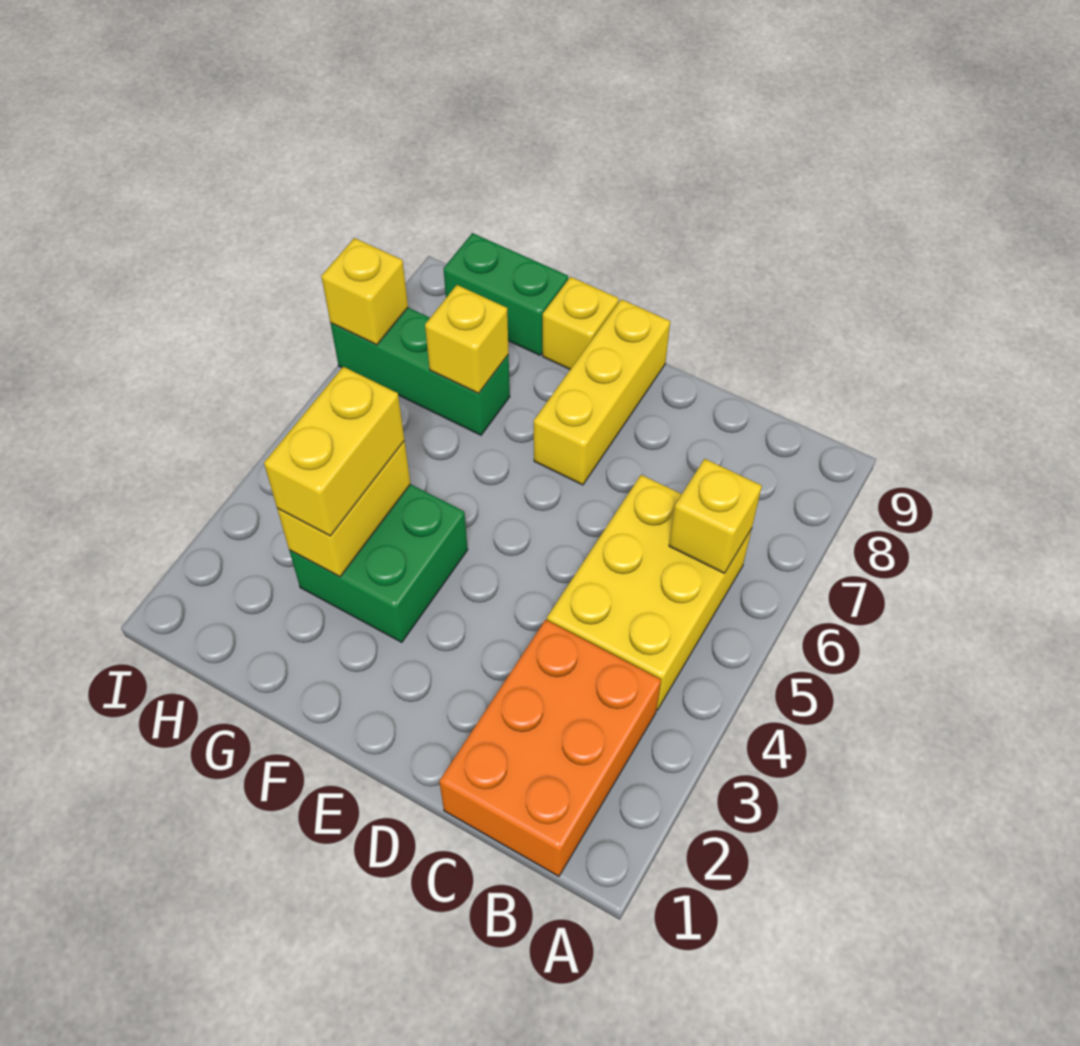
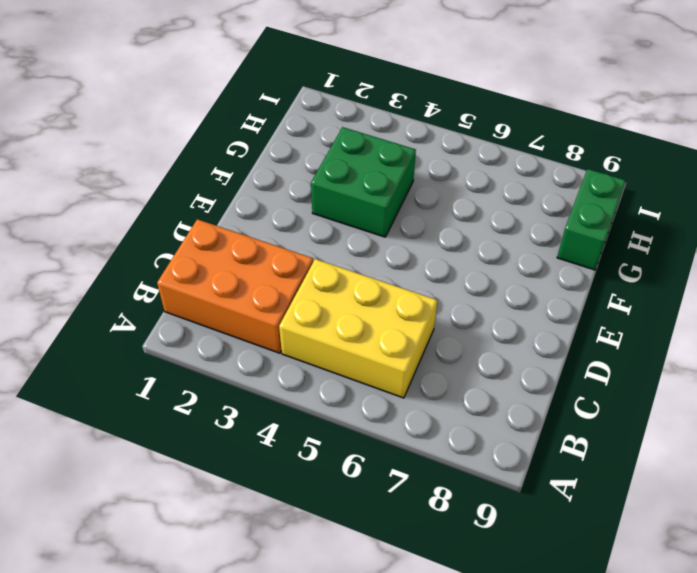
none -> yellow 1x3 brick [534,299,670,485]
none -> yellow 1x1 brick [543,277,619,369]
none -> green 1x3 brick [330,308,510,435]

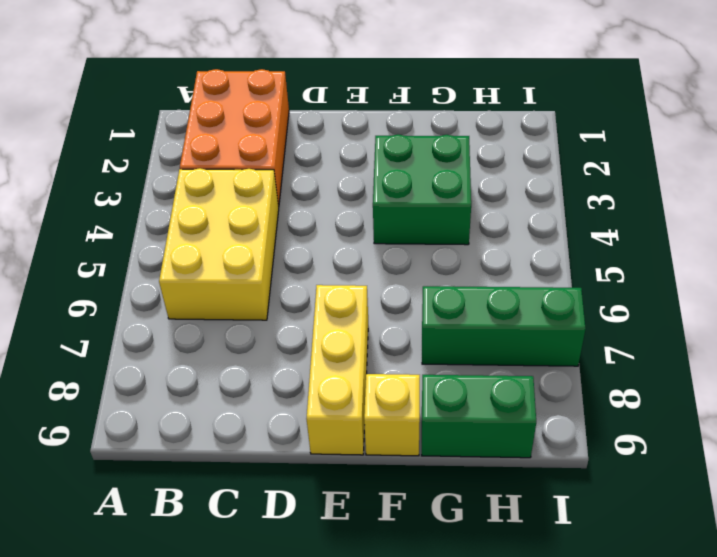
none -> yellow 1x1 brick [669,459,762,573]
none -> yellow 1x2 brick [277,441,410,577]
none -> yellow 1x1 brick [425,285,509,393]

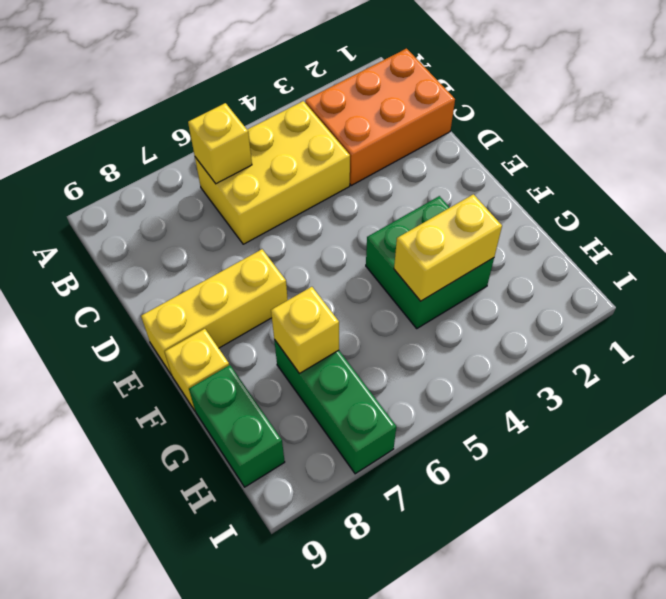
none -> yellow 1x1 brick [321,238,408,345]
none -> yellow 1x2 brick [264,367,404,536]

